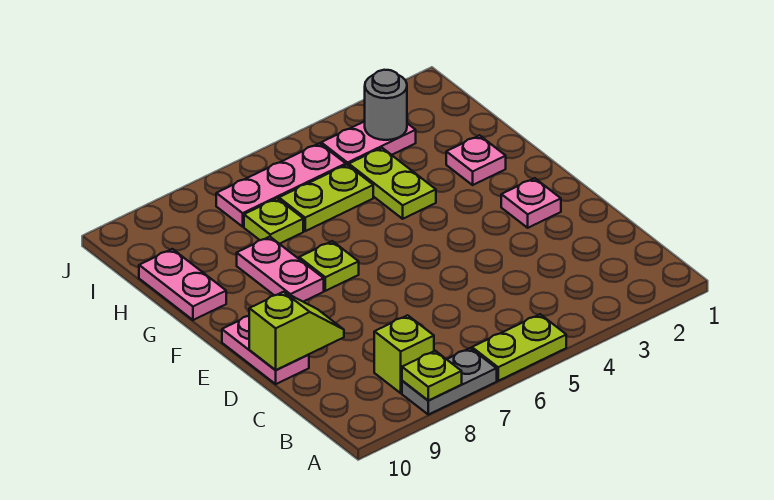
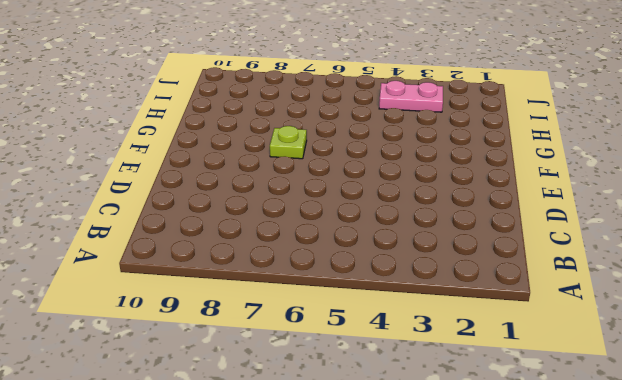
none -> lime 1x2 plate [472,314,566,381]
none -> grey 1x2 plate [402,348,497,415]
none -> lime 1x1 brick [374,315,434,393]

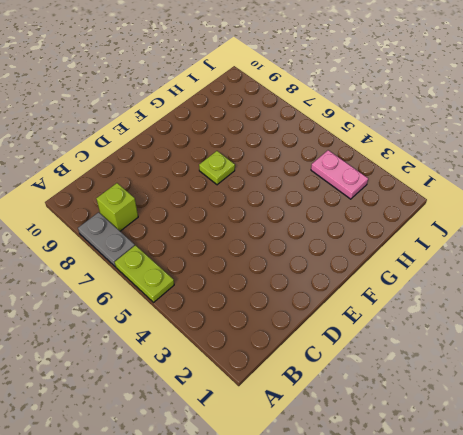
none -> pink 1x2 plate [222,316,309,384]
none -> pink 1x1 plate [501,178,561,228]
none -> pink 1x2 plate [237,237,324,302]

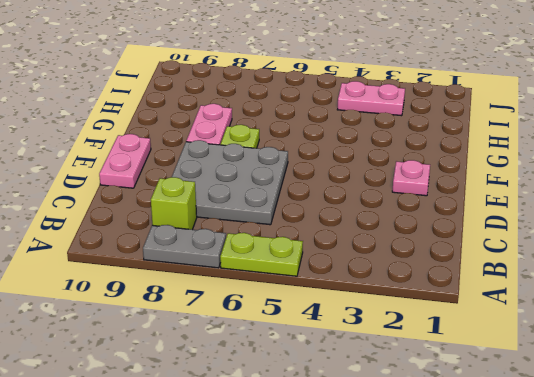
grey 3x3 plate [172,140,288,225] -> none
none -> pink 1x1 plate [446,135,506,185]
none -> lime 1x2 plate [349,148,436,219]
none -> pink 1x2 plate [139,249,226,320]

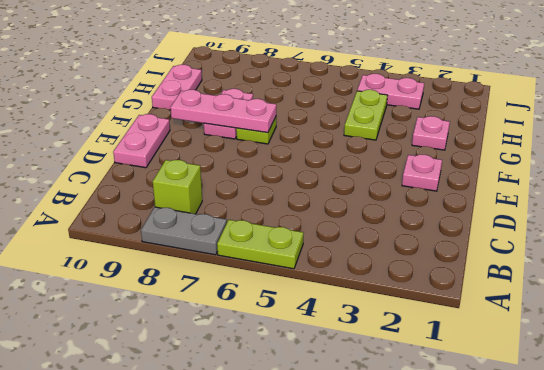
pink 1x3 plate [170,90,276,133] -> pink 1x3 plate moved to [216,143,346,227]
none -> lime 1x2 plate [279,165,373,231]
none -> lime 1x1 plate [244,198,303,244]
none -> lime 1x1 plate [402,351,462,400]

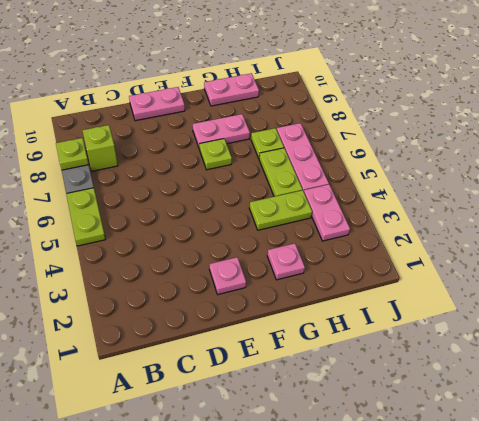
none -> lime 1x2 slope [249,292,344,370]
none -> grey 1x1 round brick [365,70,407,140]

